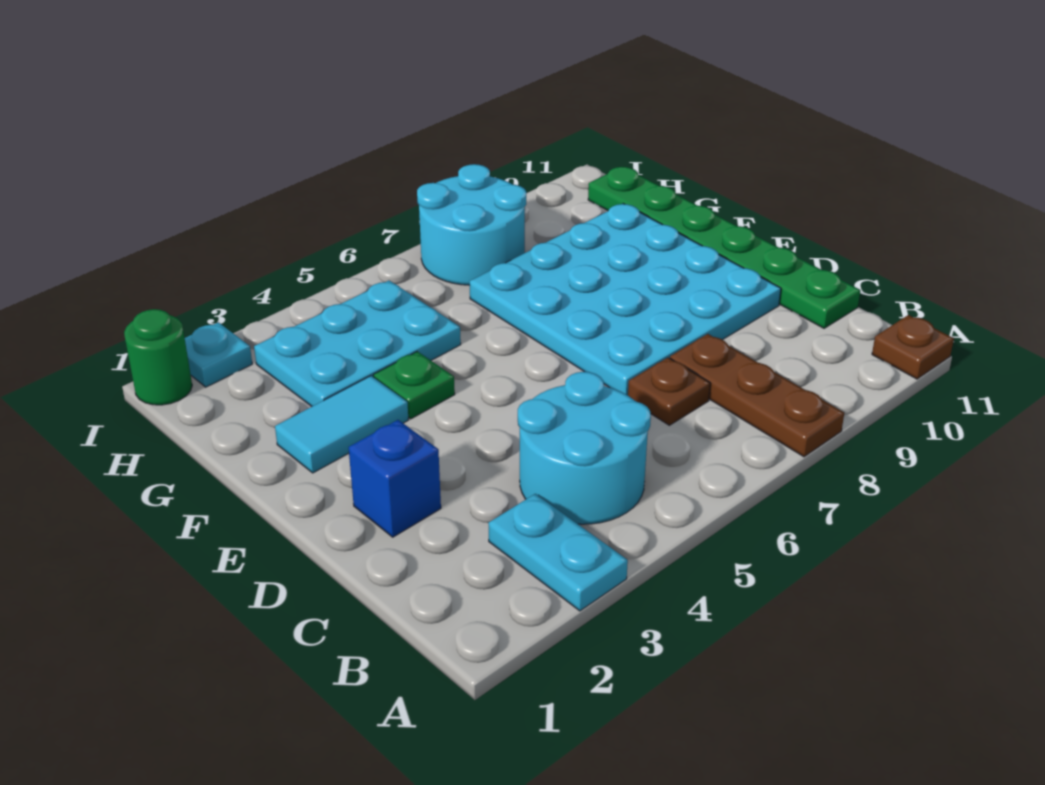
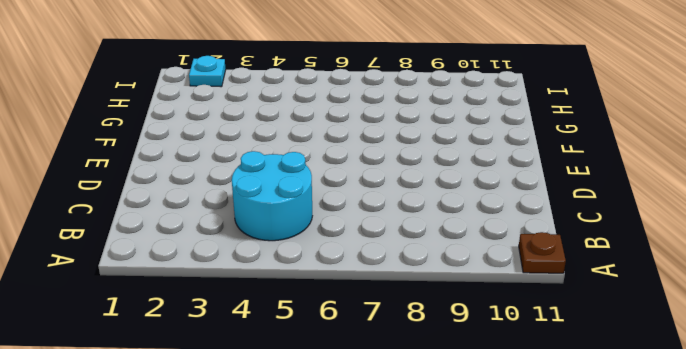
none -> cyan 1x2 plate [488,494,628,611]
none -> brown 1x3 plate [670,334,844,457]
none -> brown 1x1 plate [628,358,710,425]

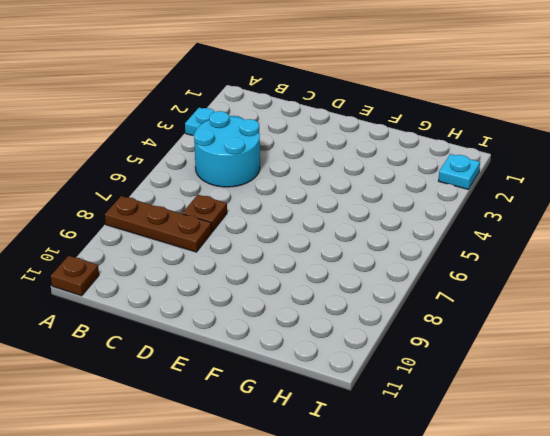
none -> green 1x6 plate [588,167,860,328]
none -> blue 1x1 brick [348,420,441,537]
none -> cyan 4x4 plate [469,204,781,395]

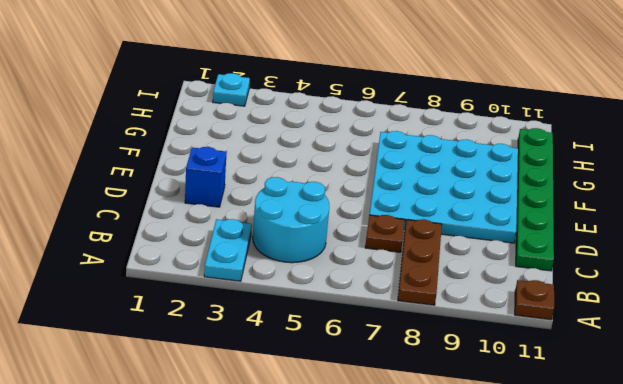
none -> cyan 1x2 tile [275,376,408,473]
none -> green 1x1 plate [373,351,455,419]
none -> cyan 2x3 plate [254,281,461,407]

